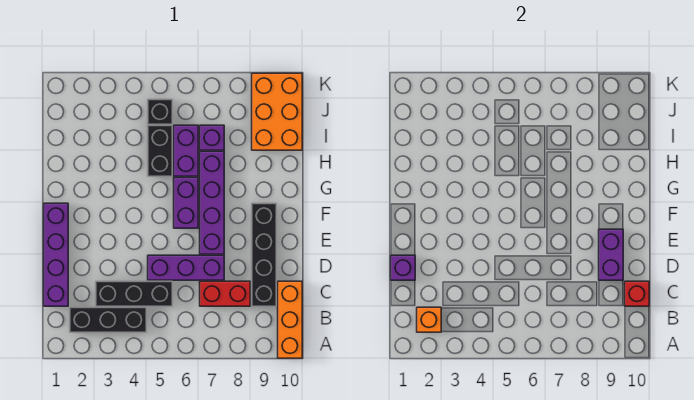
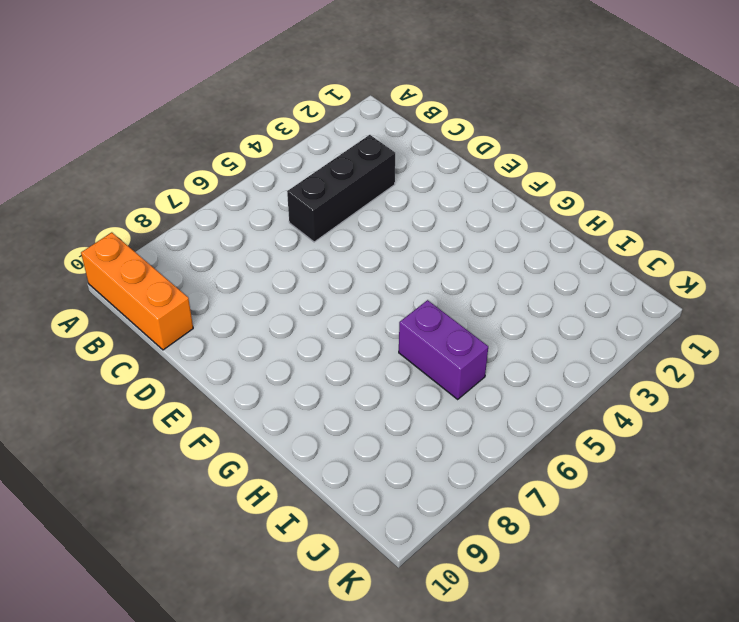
none -> black 1x3 brick [70,307,146,332]
none -> purple 1x4 brick [44,203,68,306]
none -> red 1x2 brick [200,281,250,306]

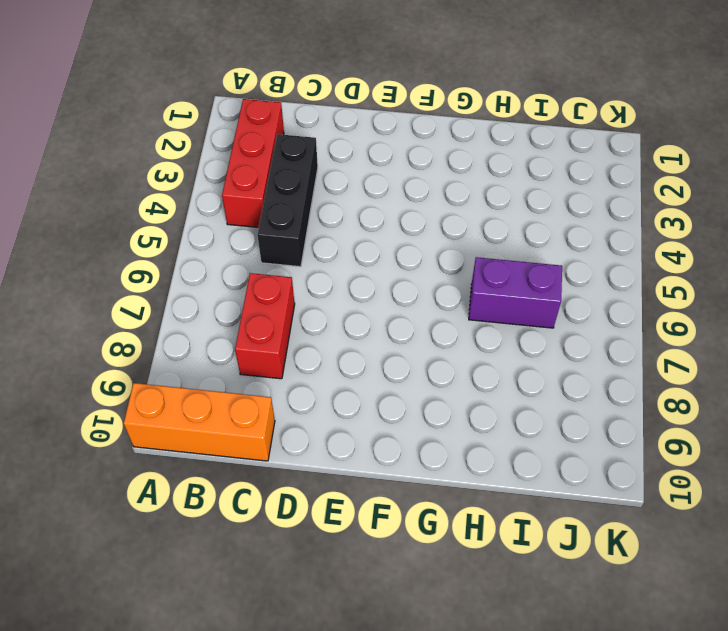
red 1x3 brick [222,99,284,227] -> black 1x3 brick [70,307,146,332]
none -> purple 1x4 brick [44,203,68,306]
none -> black 1x4 brick [252,203,276,306]
none -> purple 1x3 brick [148,255,224,280]

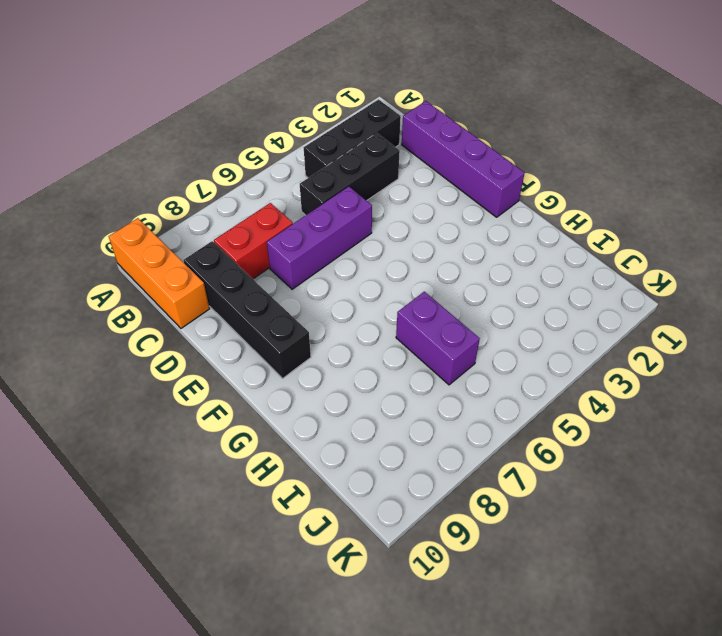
none -> purple 1x4 brick [200,151,224,254]
none -> purple 1x2 brick [174,177,198,228]
none -> black 1x2 brick [148,125,172,176]

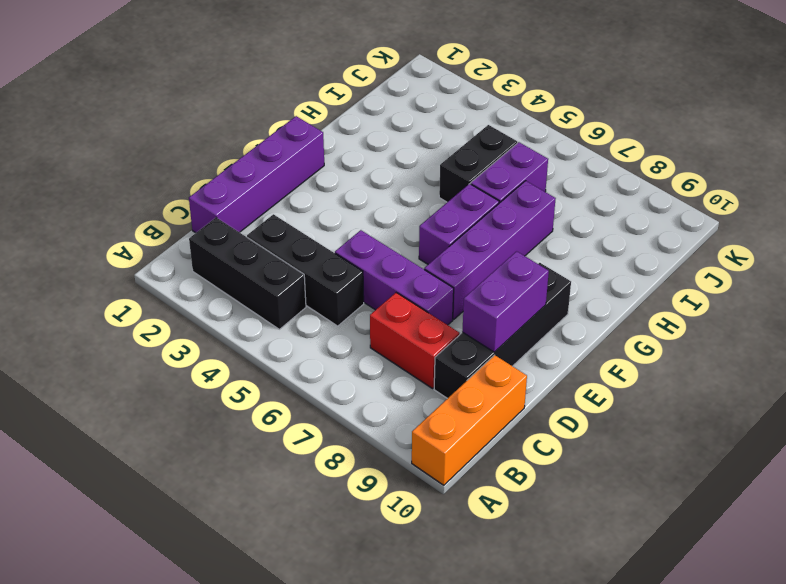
none -> purple 1x1 brick [200,125,224,150]
none -> orange 2x3 brick [252,73,302,150]
none -> black 1x1 brick [148,99,172,124]

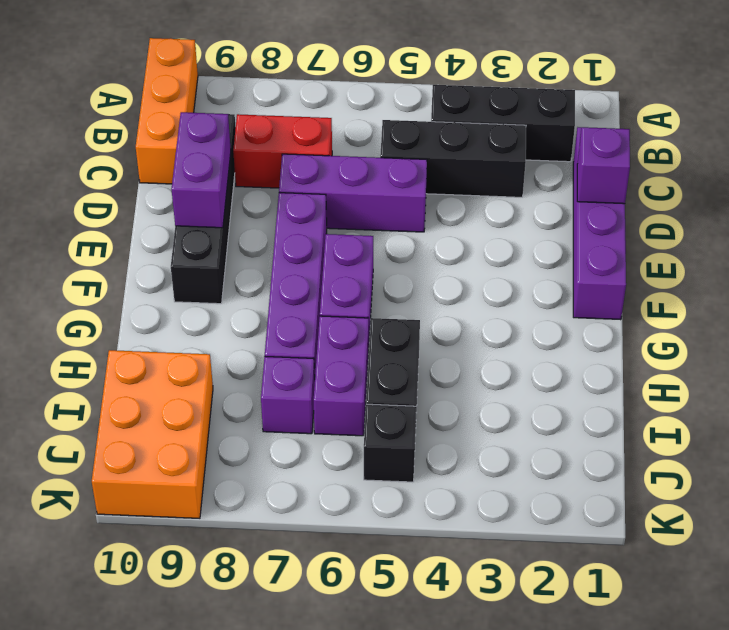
none -> orange 1x1 brick [417,307,441,332]
none -> red 1x1 brick [625,281,649,306]

